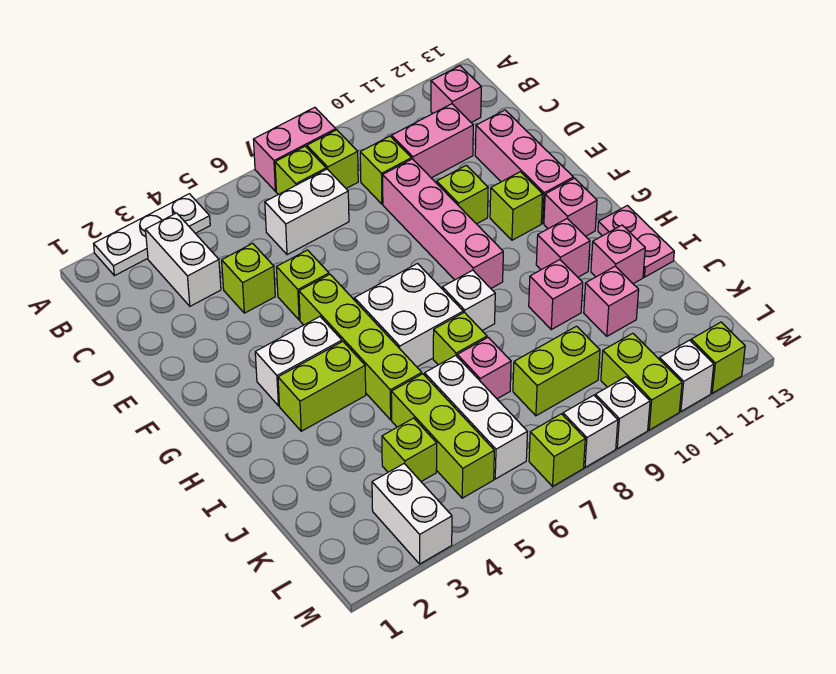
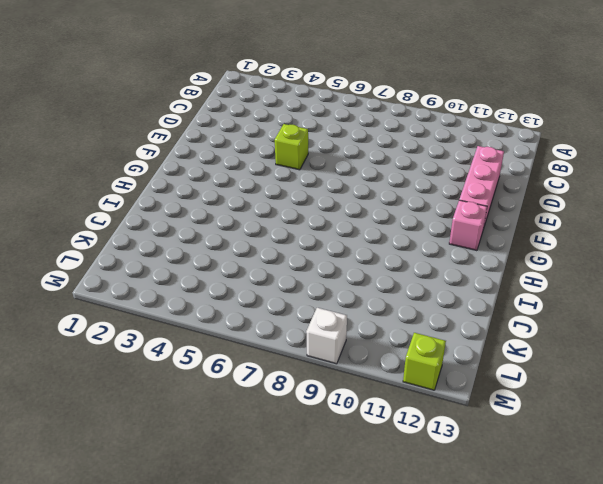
none -> white 1x3 plate [94,194,210,276]
none -> pink 1x2 brick [253,107,336,191]
none -> white 1x2 brick [145,213,221,306]
none -> lime 1x1 brick [275,146,326,195]

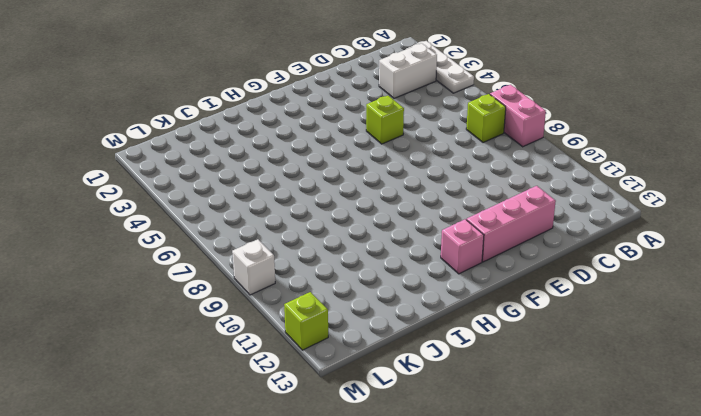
none -> lime 1x1 brick [307,130,358,188]
none -> pink 1x1 brick [431,66,481,122]
none -> white 1x2 brick [265,169,349,255]
none -> lime 1x1 brick [360,136,411,204]

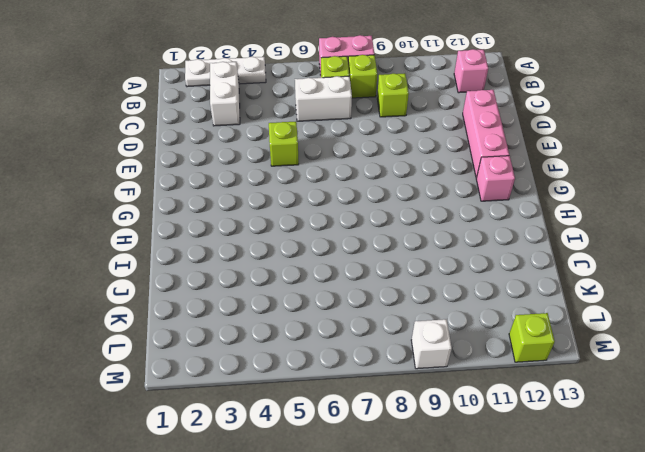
none -> pink 1x2 brick [392,104,473,178]
none -> lime 1x1 brick [222,243,275,313]
none -> pink 1x4 brick [383,159,503,288]
none -> lime 1x1 brick [437,165,488,224]

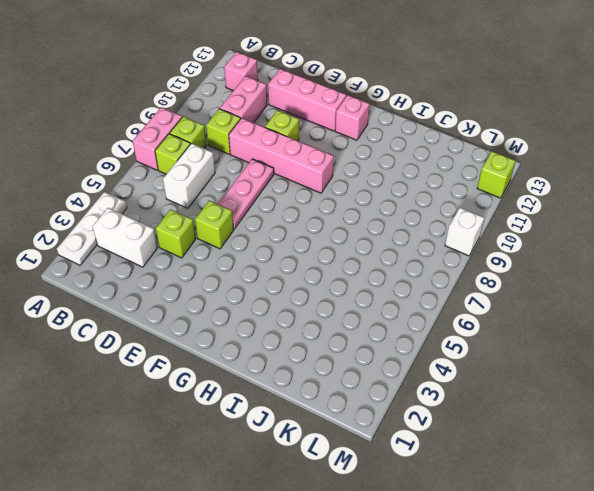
pink 1x3 plate [218,159,274,229] -> none
none -> lime 1x4 brick [299,274,422,420]
none -> lime 1x1 brick [490,172,543,240]
none -> white 1x2 brick [255,317,342,406]
none -> white 2x2 brick [354,264,463,367]

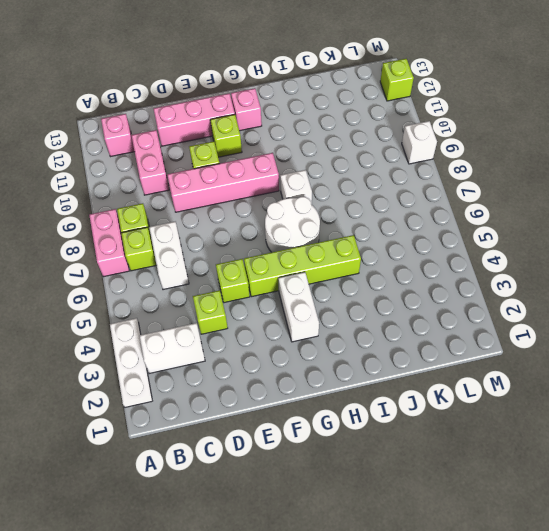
white 2x2 round brick [265,197,320,252] -> white 2x2 brick [354,264,463,367]
none -> lime 1x1 brick [360,136,411,204]
none -> lime 1x2 brick [278,342,366,431]
none -> pink 1x1 brick [536,219,590,277]
none -> pink 1x2 plate [598,206,674,277]

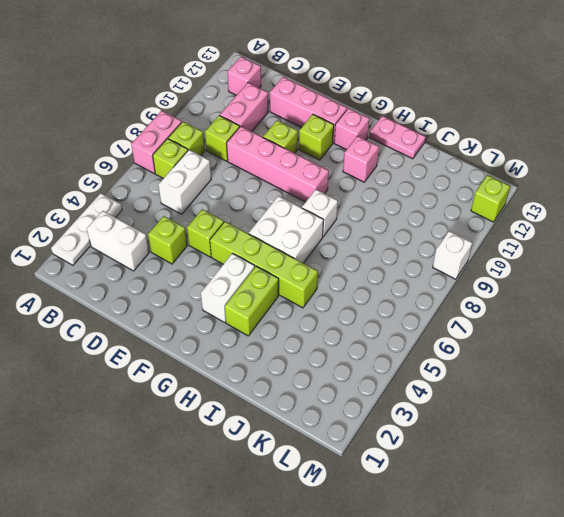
none -> lime 1x1 brick [433,312,487,365]
none -> pink 1x1 brick [529,260,583,330]
none -> pink 1x1 brick [591,225,645,284]
none -> lime 1x3 brick [391,374,494,498]

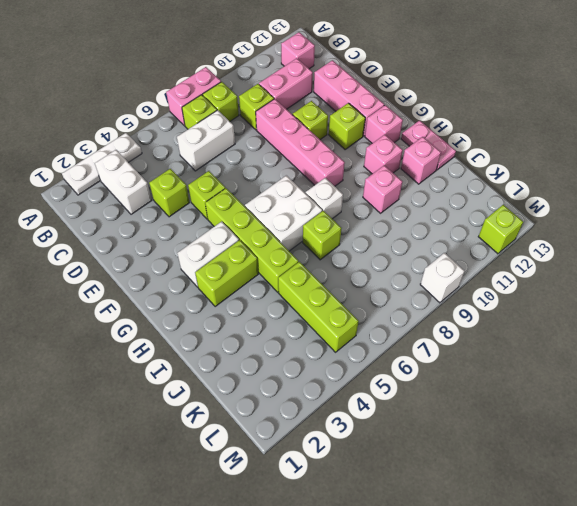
none -> white 1x3 brick [425,355,528,479]
none -> pink 1x1 brick [457,337,511,399]
none -> pink 1x1 brick [584,266,639,336]
none -> lime 1x1 brick [382,418,437,481]

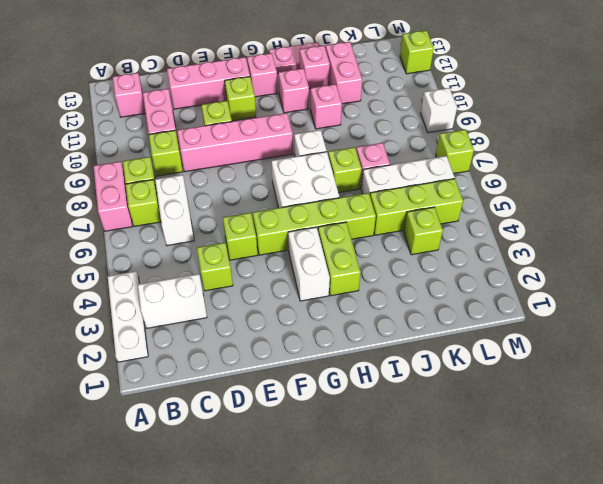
pink 1x2 brick [326,42,362,104] -> pink 1x1 brick [584,266,639,336]
none -> lime 1x2 brick [513,326,600,416]
none -> white 1x2 brick [372,464,452,564]
none -> lime 1x2 brick [601,333,682,430]
none -> white 1x1 brick [563,395,618,467]

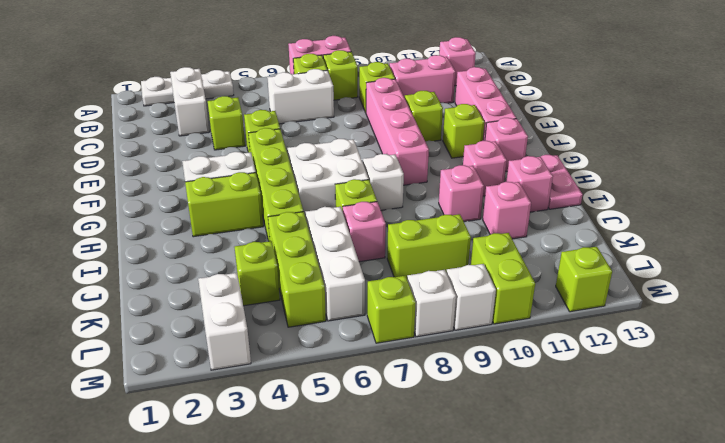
none -> white 1x1 brick [659,340,714,411]

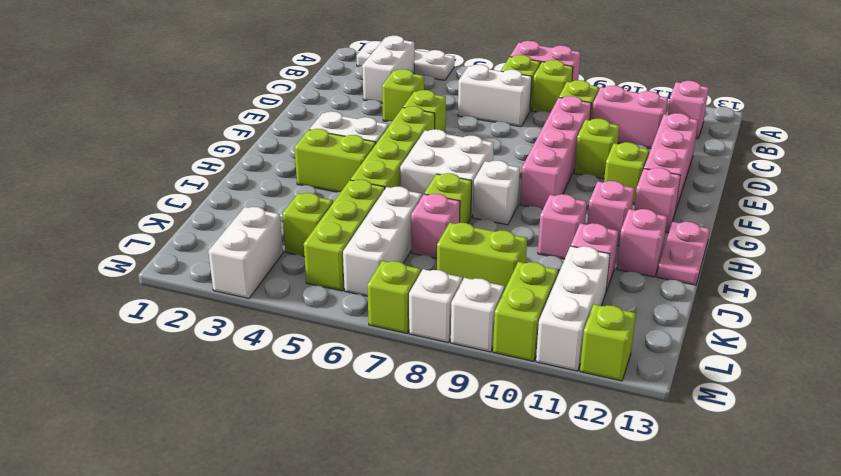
white 1x3 brick [536,246,610,371] -> white 1x1 brick [659,340,714,411]

